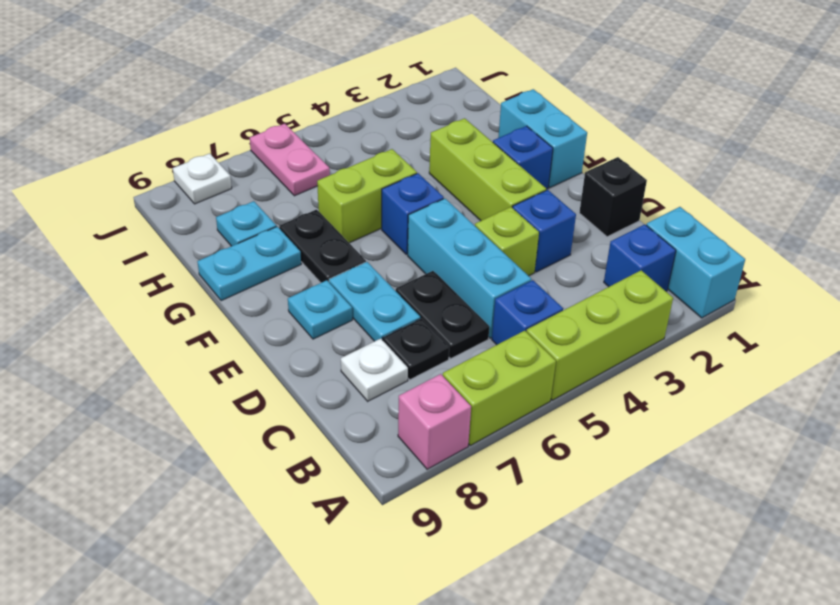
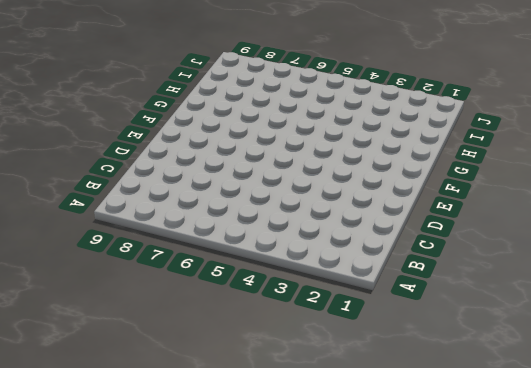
none -> cyan 1x2 brick [646,207,745,318]
none -> lime 1x3 brick [527,270,673,400]
none -> lime 1x2 brick [443,331,556,445]

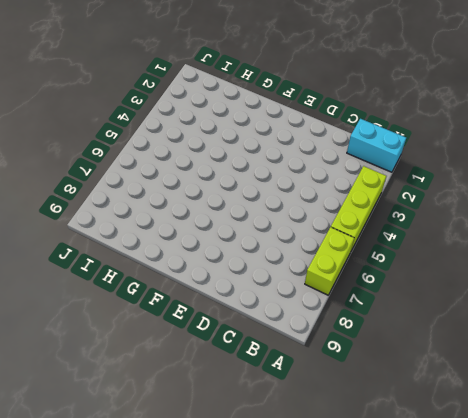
none -> pink 1x1 brick [398,374,471,469]
none -> blue 1x1 brick [604,224,676,291]
none -> blue 1x1 brick [492,280,563,345]

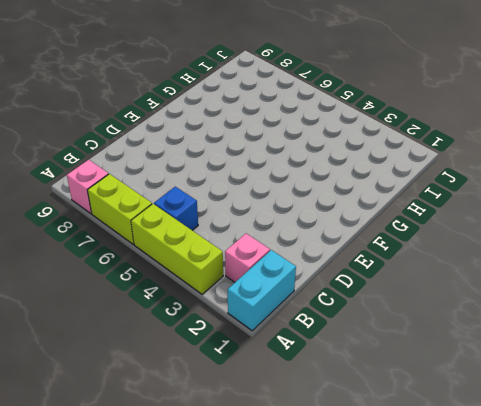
pink 1x1 brick [225,234,270,282] -> blue 1x1 brick [604,224,676,291]
none -> cyan 1x3 brick [408,199,531,338]
none -> black 1x2 plate [396,271,489,359]
none -> black 1x1 plate [383,318,449,380]

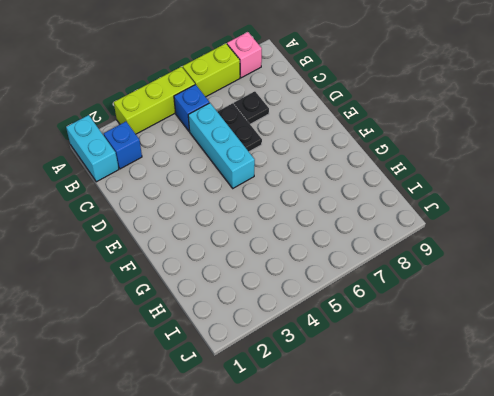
none -> white 1x1 plate [341,339,408,401]
none -> black 1x1 brick [579,157,647,237]
none -> blue 1x1 brick [513,190,576,272]

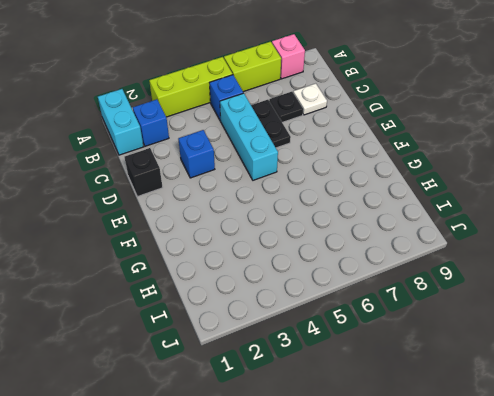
none -> lime 1x1 brick [475,207,539,276]
none -> cyan 1x2 plate [329,262,420,341]
none -> lime 1x3 brick [429,118,546,221]

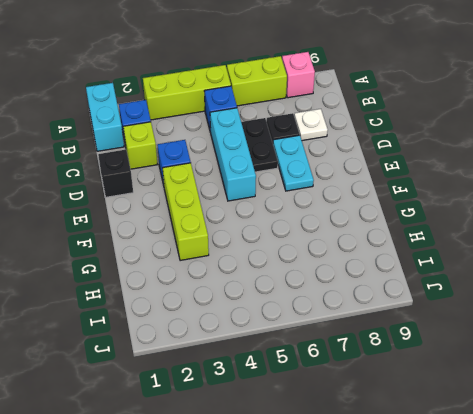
lime 1x1 brick [123,122,158,169] -> lime 1x1 brick moved to [475,207,539,276]
none -> cyan 1x1 plate [288,280,352,339]
none -> cyan 1x2 brick [498,89,587,188]
none -> blue 1x1 brick [493,126,553,189]

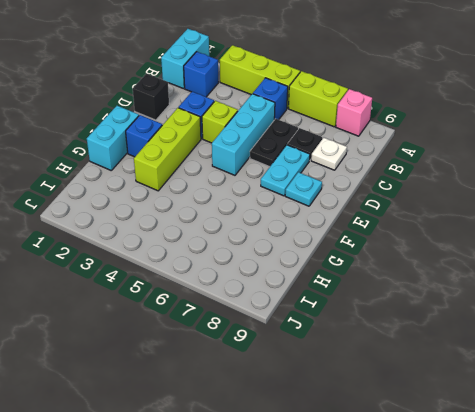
none -> blue 1x1 brick [382,173,444,254]
none -> black 1x2 plate [279,210,366,283]
none -> lime 1x2 brick [317,149,417,243]

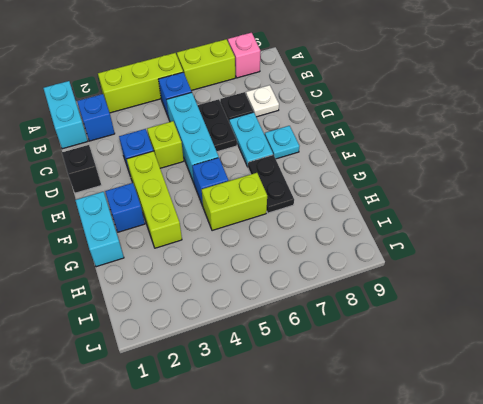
none -> cyan 1x2 plate [197,227,301,301]
none -> cyan 1x1 plate [216,201,276,246]
none -> pink 1x2 plate [250,124,330,196]

